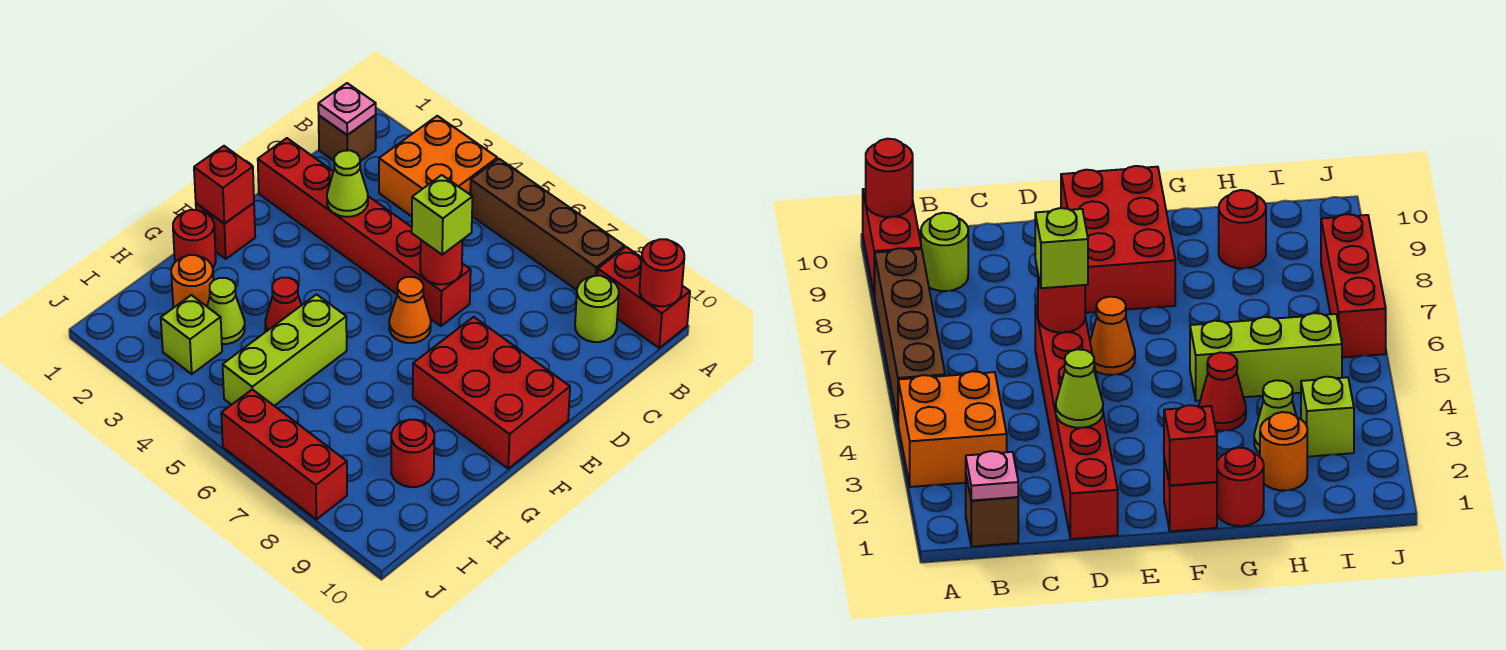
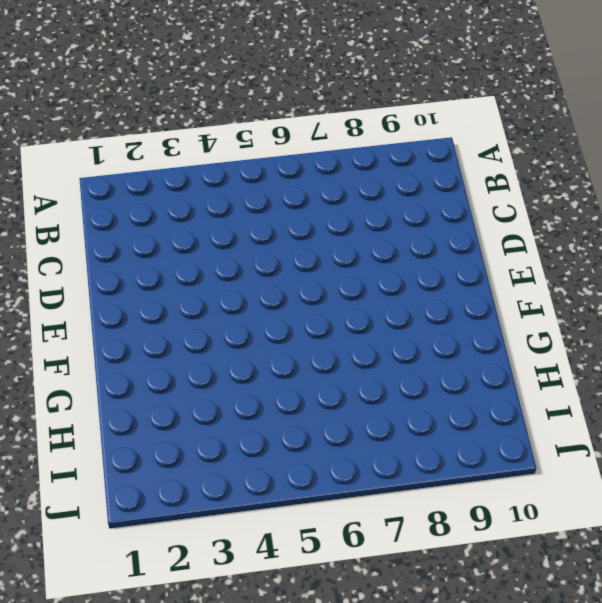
none -> orange 2x2 brick [379,116,497,216]
none -> brown 1x4 brick [470,159,625,290]
none -> red 1x2 brick [598,247,690,348]

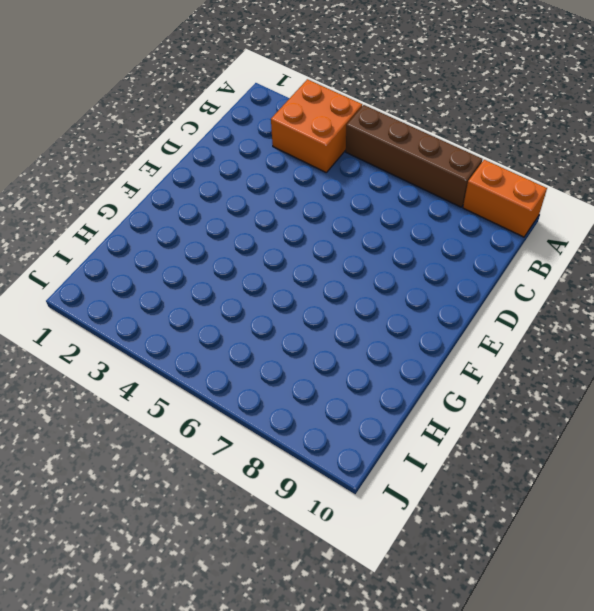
orange 1x2 brick [463,160,547,237] -> red 1x2 brick [598,247,690,348]
none -> brown 1x1 brick [319,115,376,161]
none -> lime 1x1 round brick [575,276,619,342]
none -> red 1x6 brick [258,138,471,326]

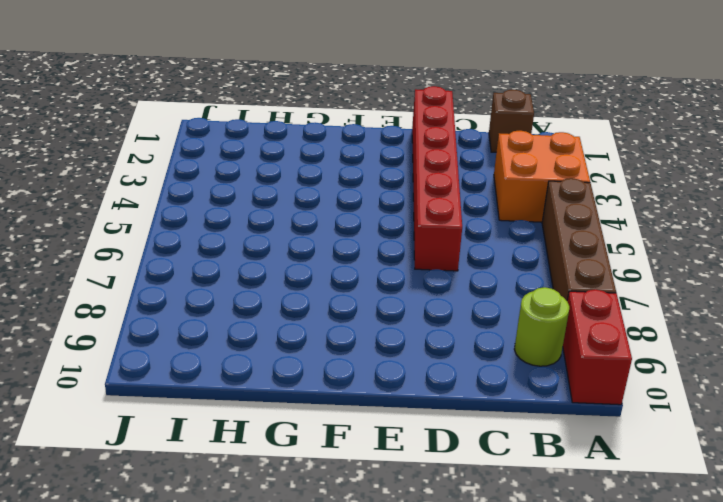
none -> orange 1x1 cone [389,277,431,343]
none -> red 2x3 brick [413,317,570,468]
none -> red 1x1 brick [196,203,255,259]

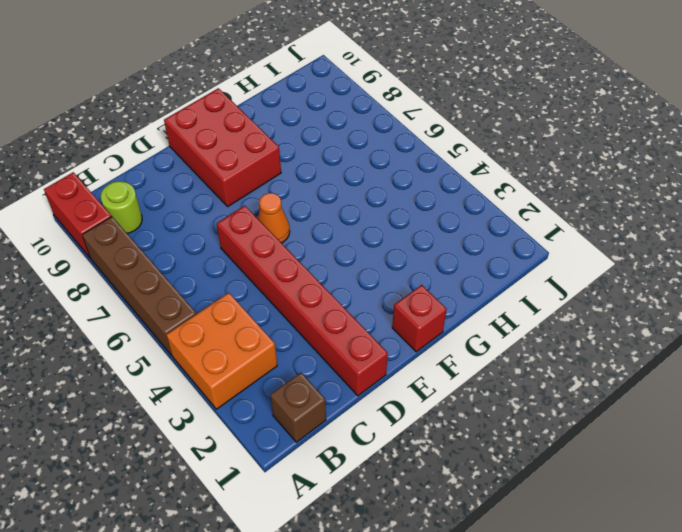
none -> red 1x1 round brick [173,210,216,267]
none -> red 1x1 cone [265,278,301,331]
none -> lime 1x3 brick [223,294,347,406]

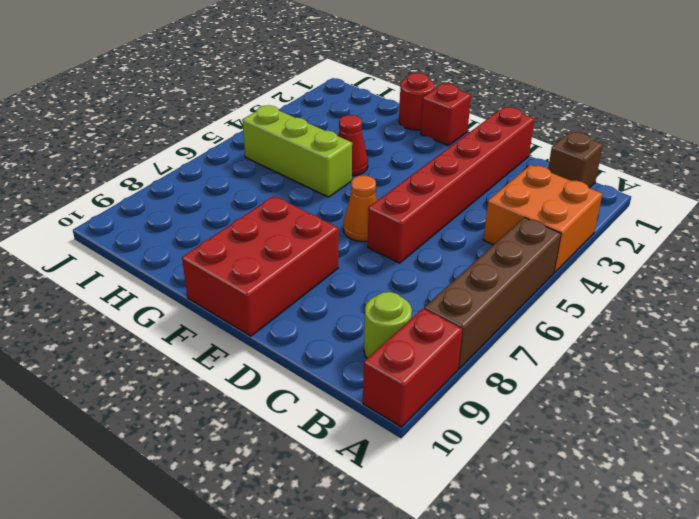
none -> orange 1x1 round brick [171,255,213,308]
none -> lime 1x1 cone [207,278,245,344]
none -> red 1x1 round brick [391,420,434,487]

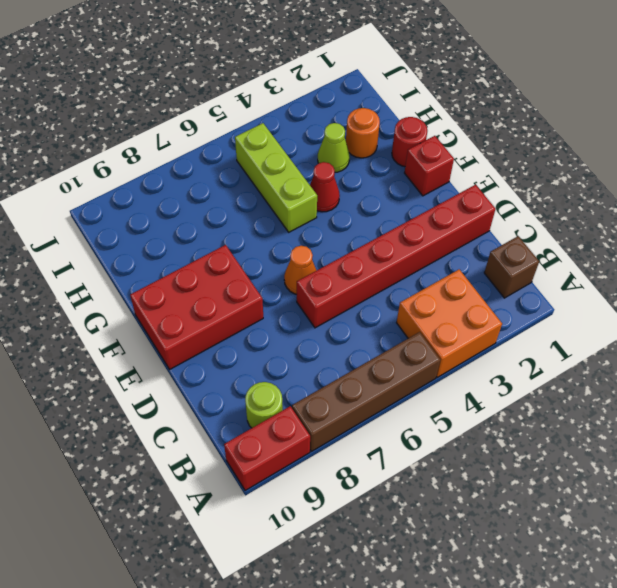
none -> red 1x1 round brick [391,420,434,487]
none -> lime 1x1 brick [161,295,222,374]
none -> red 1x3 brick [221,389,347,519]

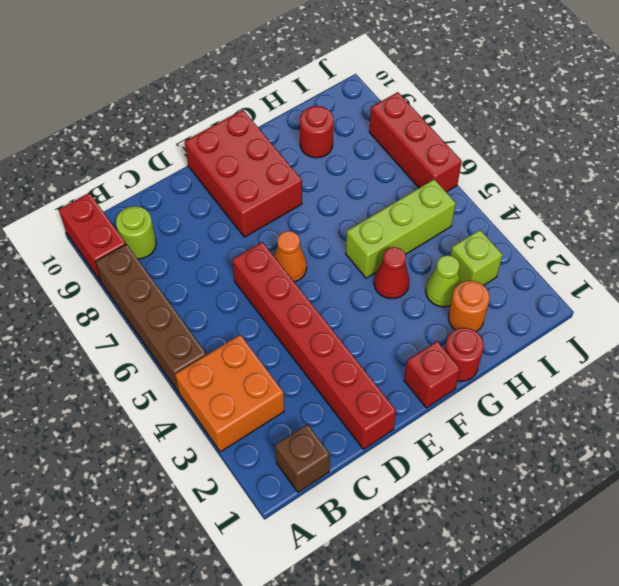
none -> red 1x1 round brick [640,239,684,306]
none -> pink 1x1 plate [318,83,376,135]
none -> lime 1x1 cone [327,150,368,217]

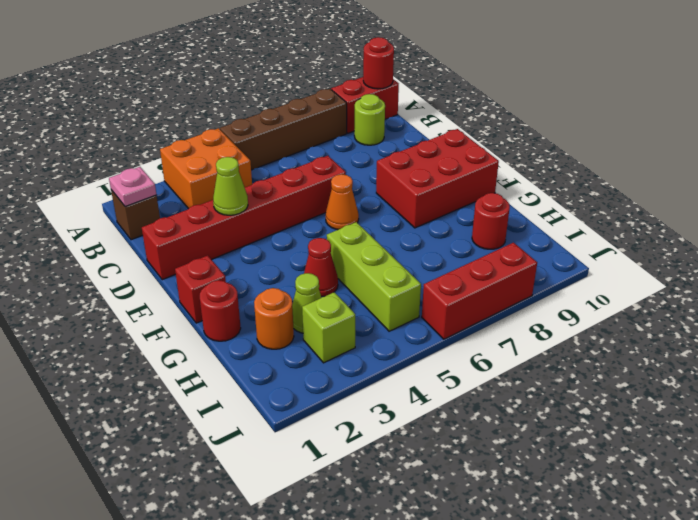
none -> red 1x1 round brick [420,240,463,284]
none -> red 1x1 brick [194,146,254,223]
none -> lime 1x1 brick [412,175,473,255]

